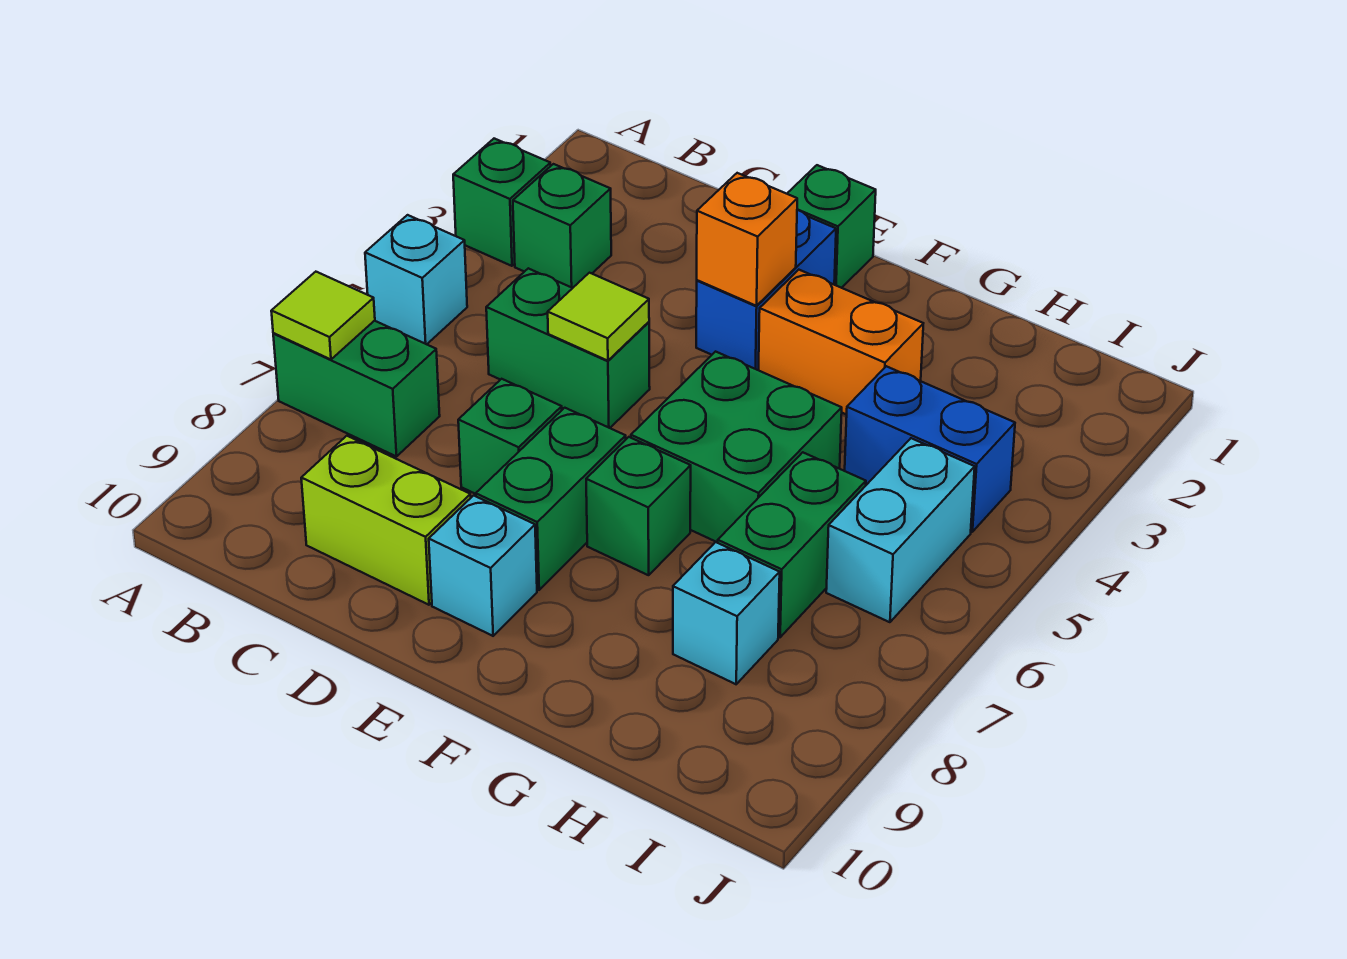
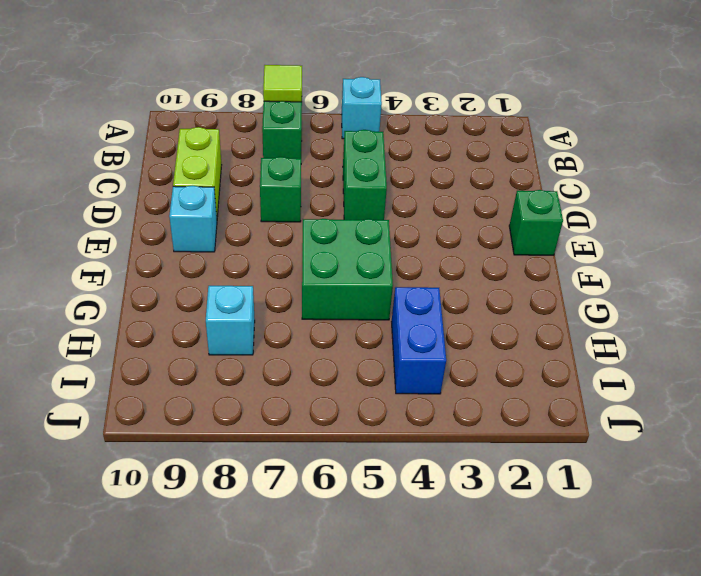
none -> green 1x1 brick [453,139,551,266]
none -> green 1x1 brick [513,164,611,288]
none -> blue 1x2 brick [696,210,836,370]

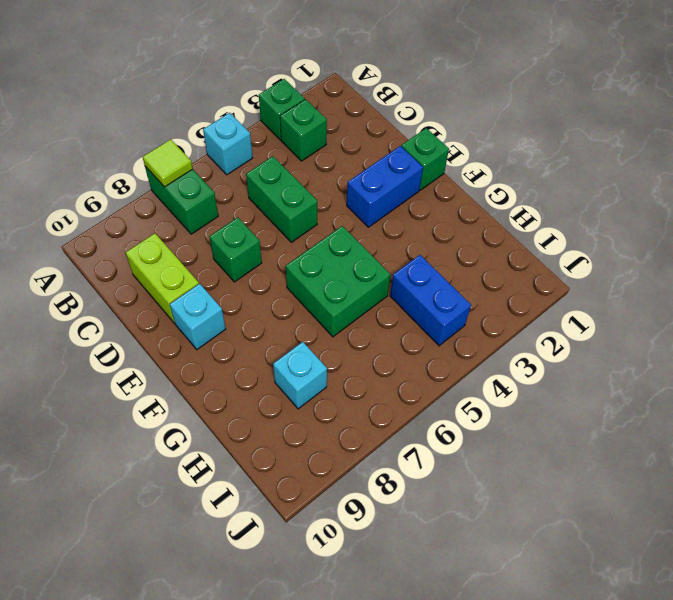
none -> green 1x2 brick [476,408,626,590]
none -> orange 1x2 brick [759,270,923,415]
none -> green 1x1 brick [586,437,691,575]

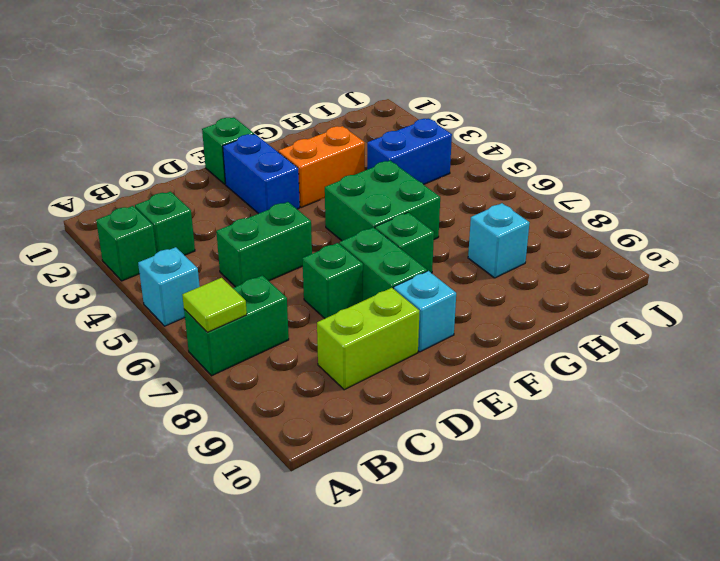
none -> green 1x2 brick [718,452,866,637]
none -> cyan 1x2 brick [826,438,975,622]
none -> lime 1x1 tile [548,273,649,361]

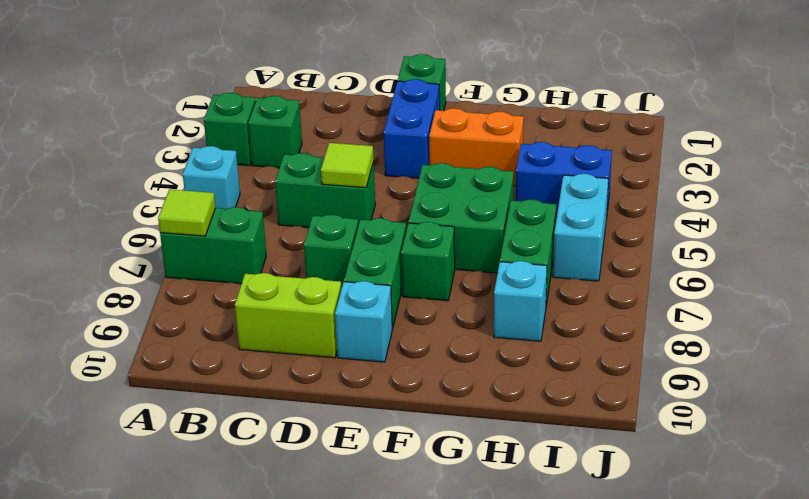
none -> orange 1x1 brick [697,173,797,306]

